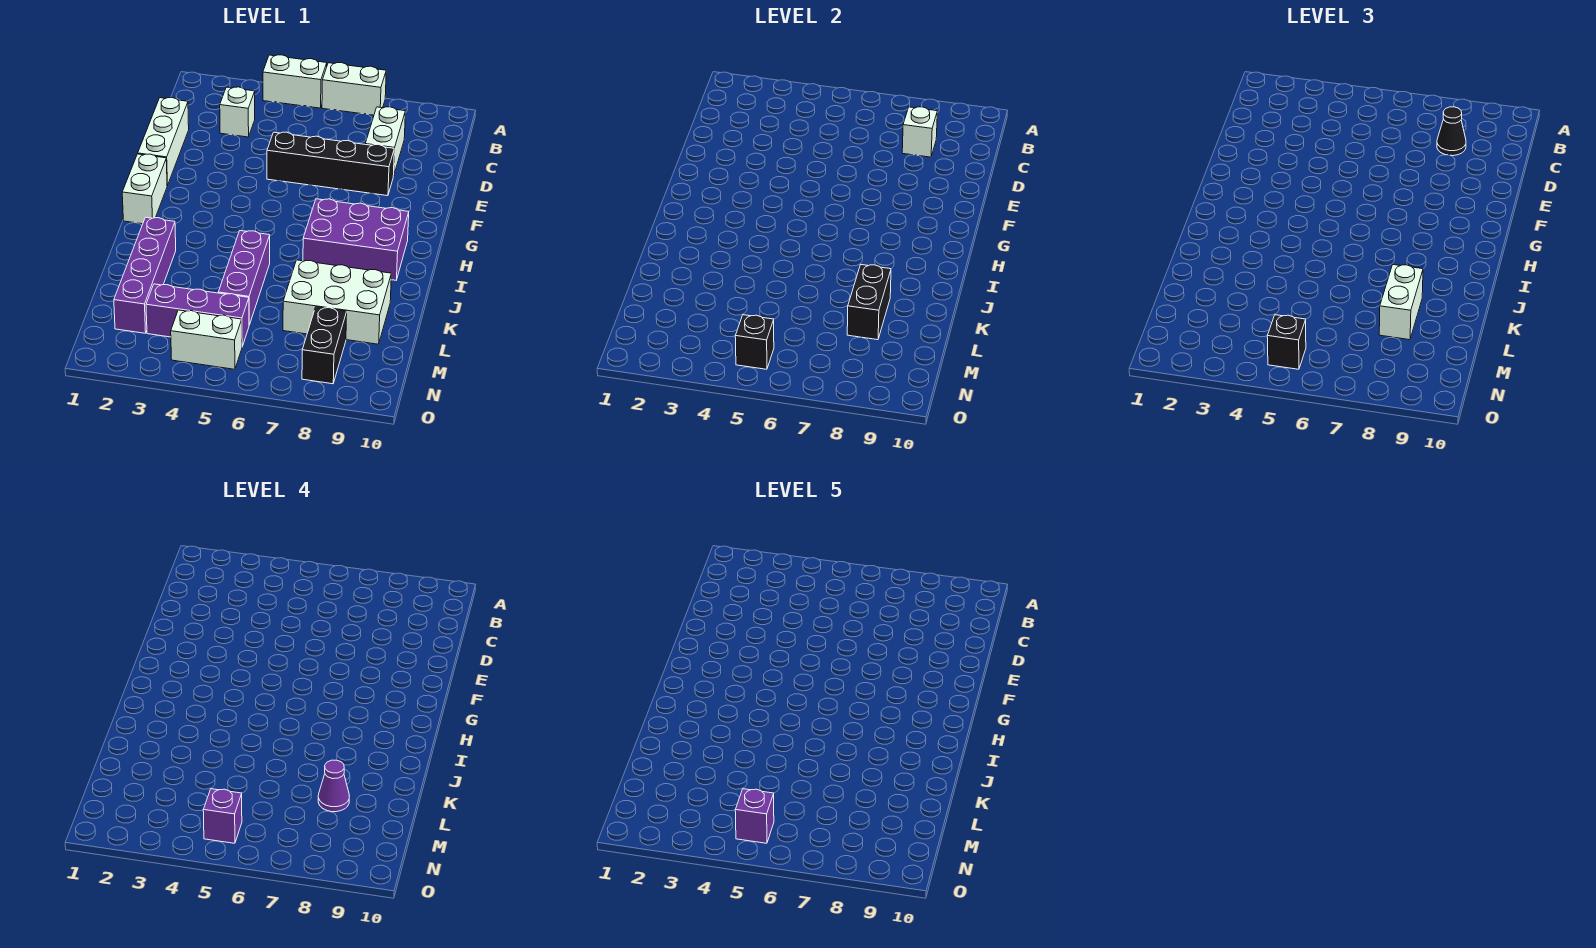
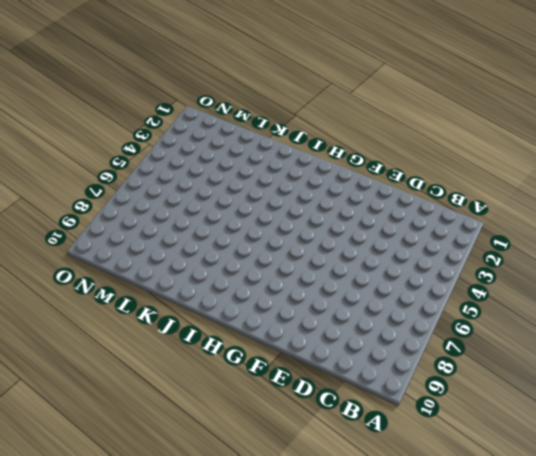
none -> white 1x2 brick [263,55,327,108]
none -> white 1x2 brick [322,63,386,115]
none -> white 1x1 brick [220,87,255,137]

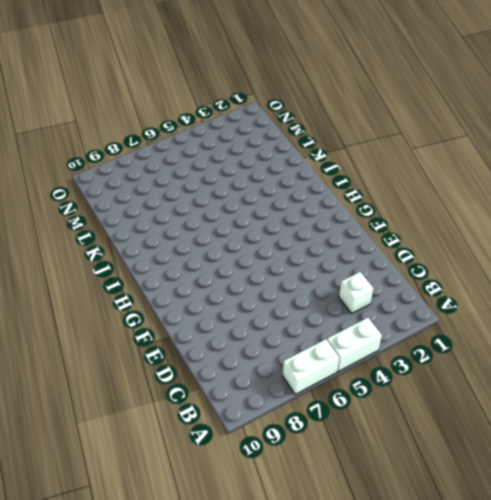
none -> white 1x2 brick [365,107,405,176]
none -> white 1x3 brick [138,98,189,186]
none -> black 1x4 brick [267,132,394,196]

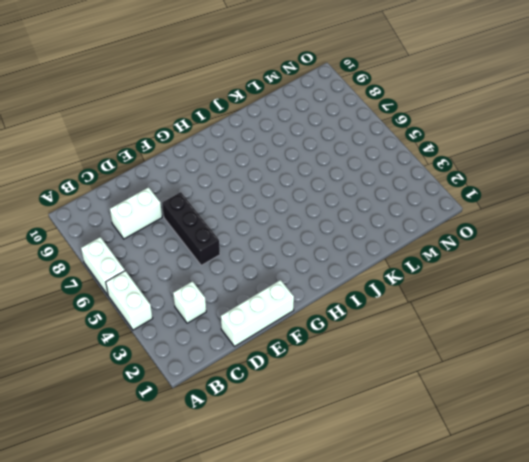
black 1x3 brick [162,192,220,265] -> black 1x4 brick [267,132,394,196]
none -> white 1x2 brick [122,154,167,224]
none -> purple 2x3 brick [303,199,409,280]
none -> purple 1x4 brick [114,217,176,333]

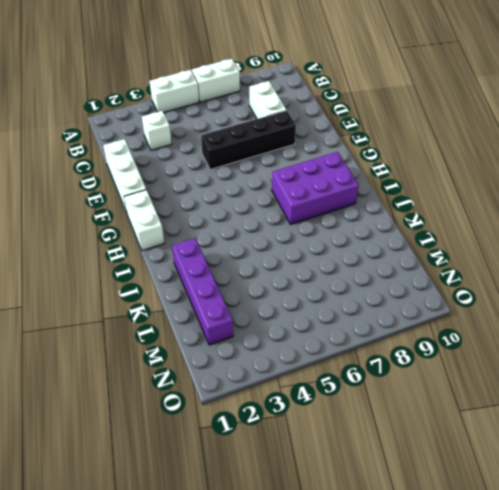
none -> purple 1x3 brick [218,231,270,325]
none -> white 2x3 brick [283,260,391,344]
none -> purple 1x3 brick [146,284,249,346]

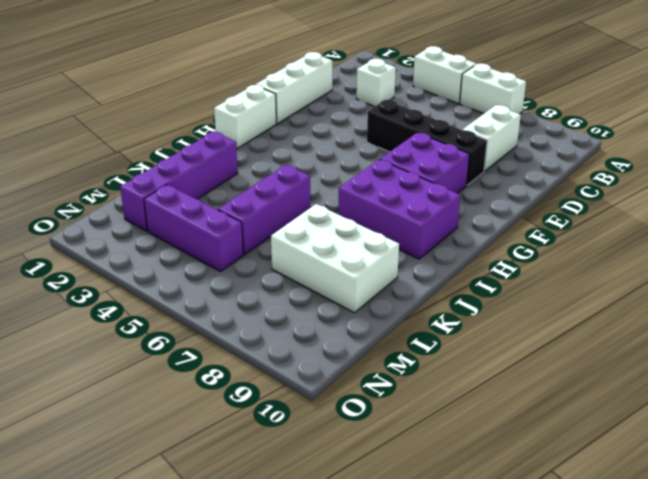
purple 2x2 brick [380,133,469,193] -> none
none -> black 1x2 brick [302,307,347,384]
none -> white 1x2 brick [171,310,242,369]
none -> white 1x1 brick [902,107,937,157]

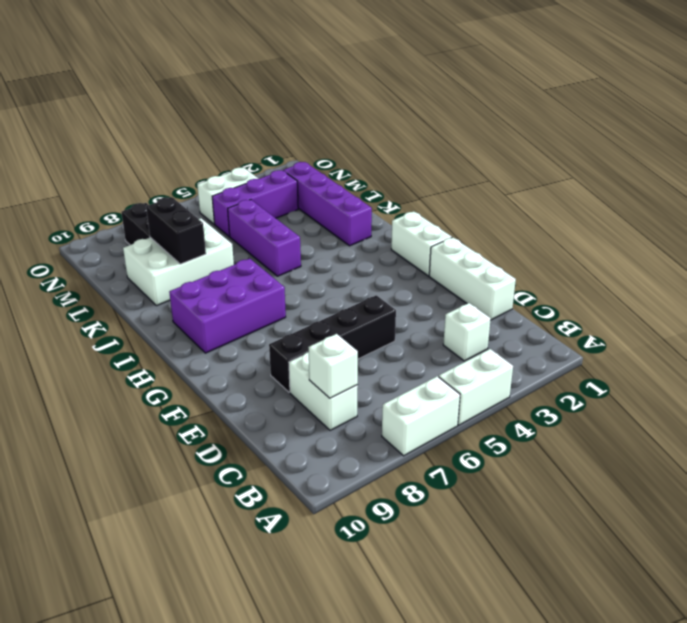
none -> black 1x1 brick [735,315,774,369]
none -> black 1x1 cone [1437,107,1466,156]
none -> white 1x2 brick [1379,265,1423,340]

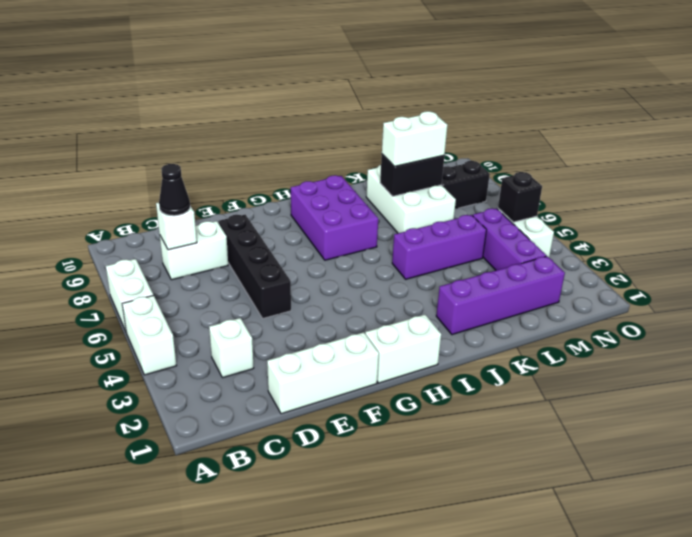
none -> black 1x1 brick [1267,315,1306,369]
none -> purple 1x1 cone [318,760,349,812]
none -> purple 1x1 brick [203,789,242,843]

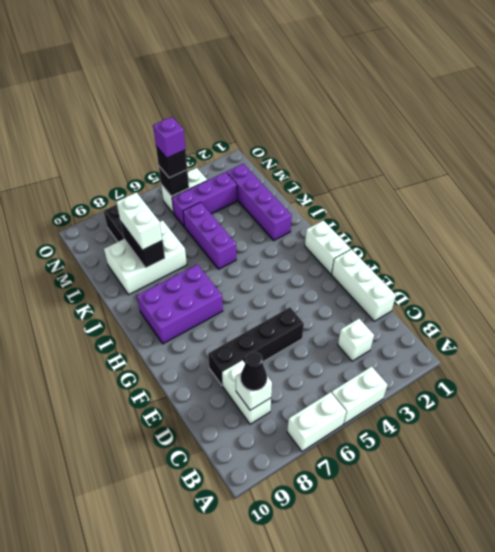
none -> purple 1x1 cone [318,760,349,812]
none -> purple 1x1 brick [735,789,774,843]

